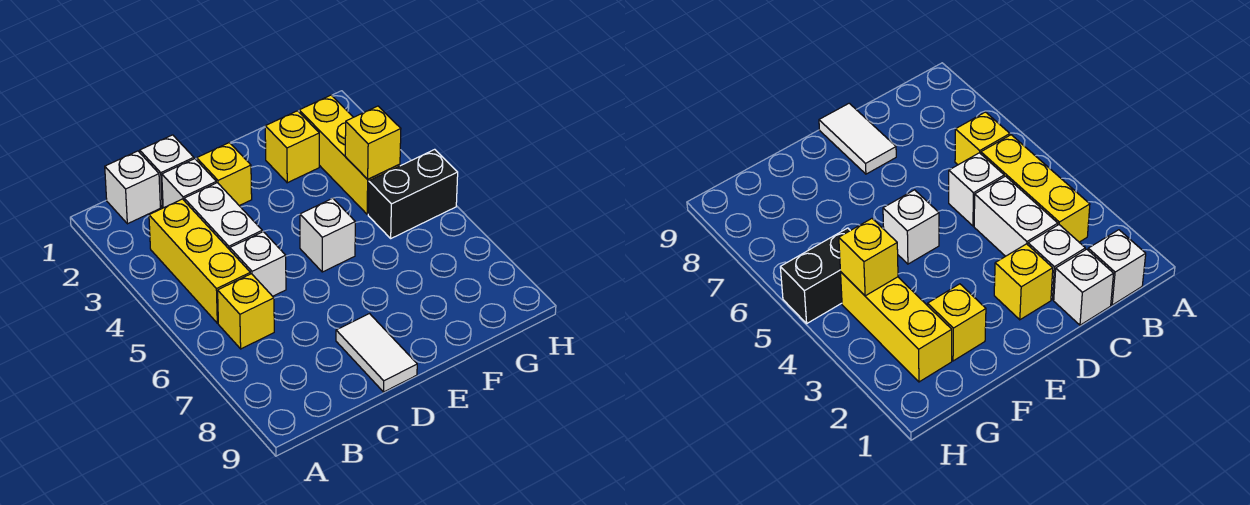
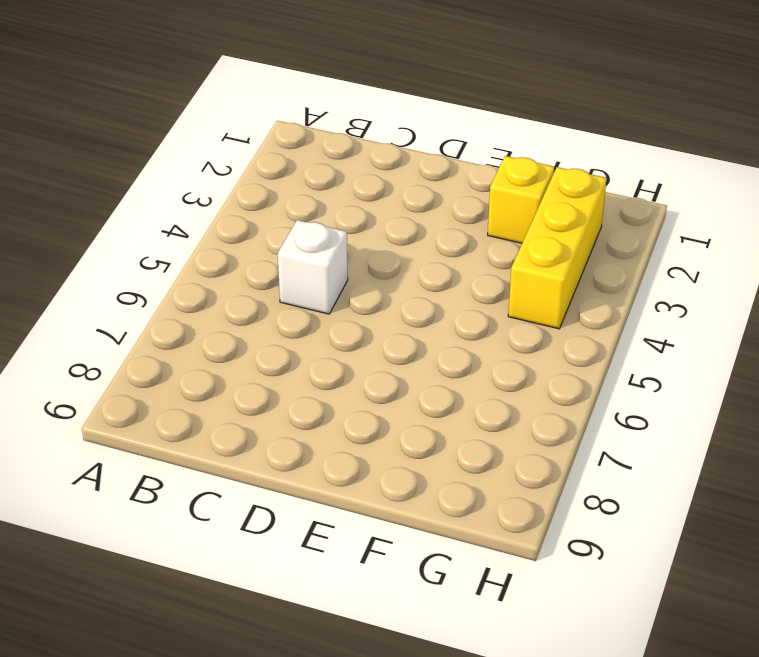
none -> white 1x1 brick [105,151,160,224]
none -> yellow 1x3 brick [149,199,250,323]
none -> yellow 1x1 brick [218,274,274,349]

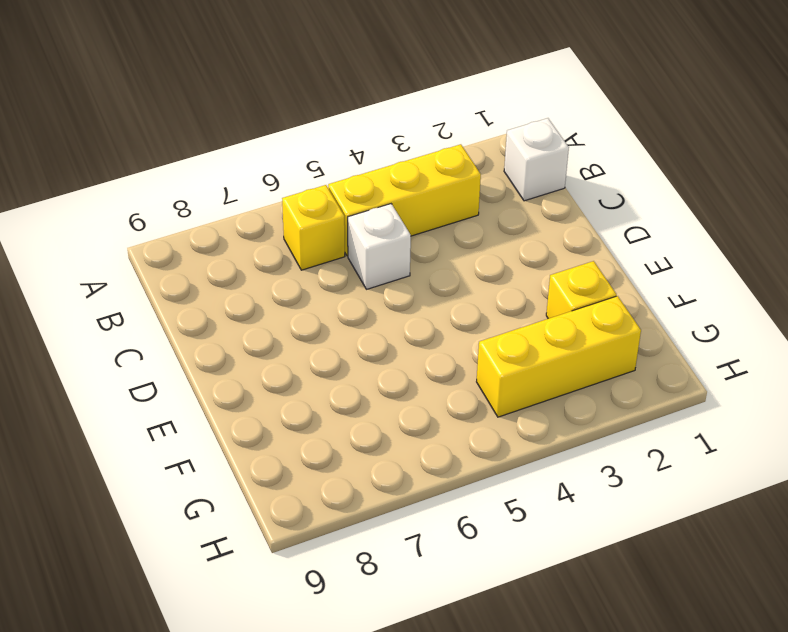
none -> white 1x1 brick [140,135,194,207]
none -> white 1x1 brick [162,159,216,208]
none -> white 1x2 brick [184,183,262,250]

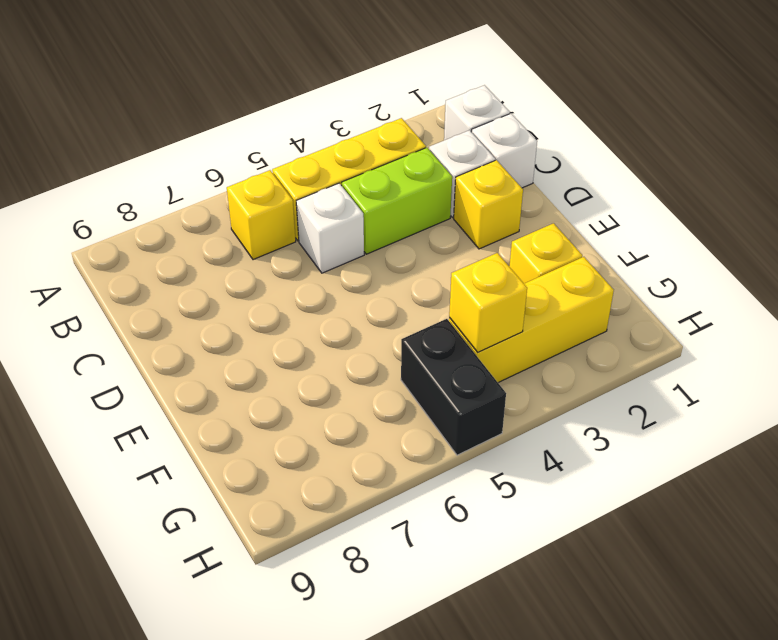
lime 1x2 brick [342,148,452,254] -> white 1x2 brick [184,183,262,250]
none -> white 1x2 tile [336,314,417,392]
none -> white 1x1 brick [300,198,355,272]

